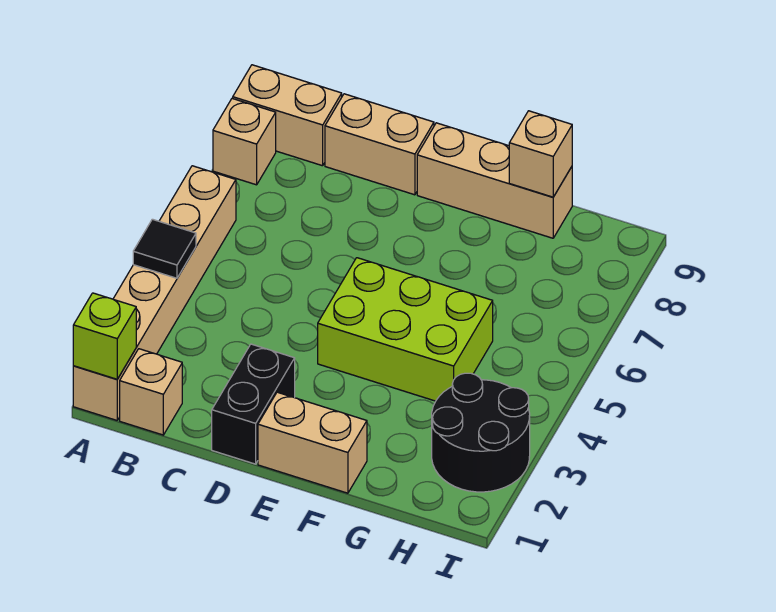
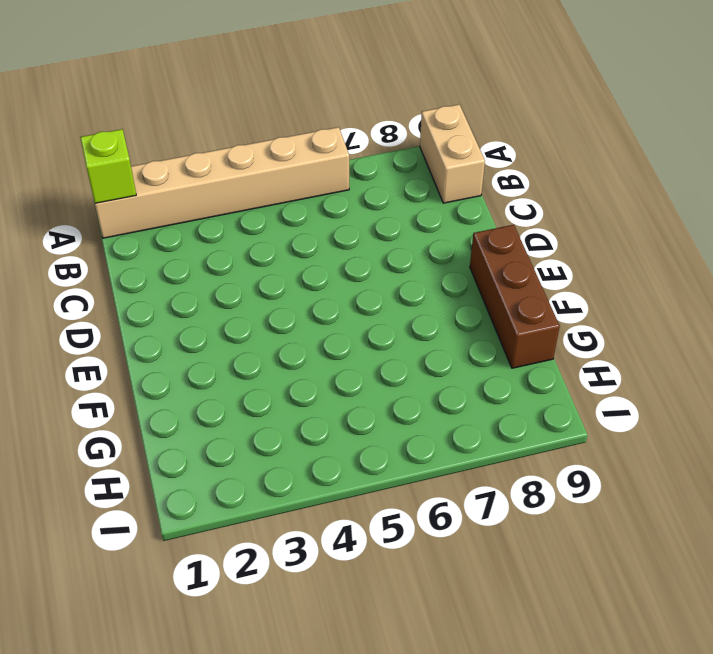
brown 1x3 brick [470,225,560,368] -> tan 1x3 brick [417,123,572,238]
none -> tan 1x1 brick [213,98,276,185]
none -> tan 1x1 brick [120,349,182,435]
none -> tan 1x2 brick [325,94,434,195]

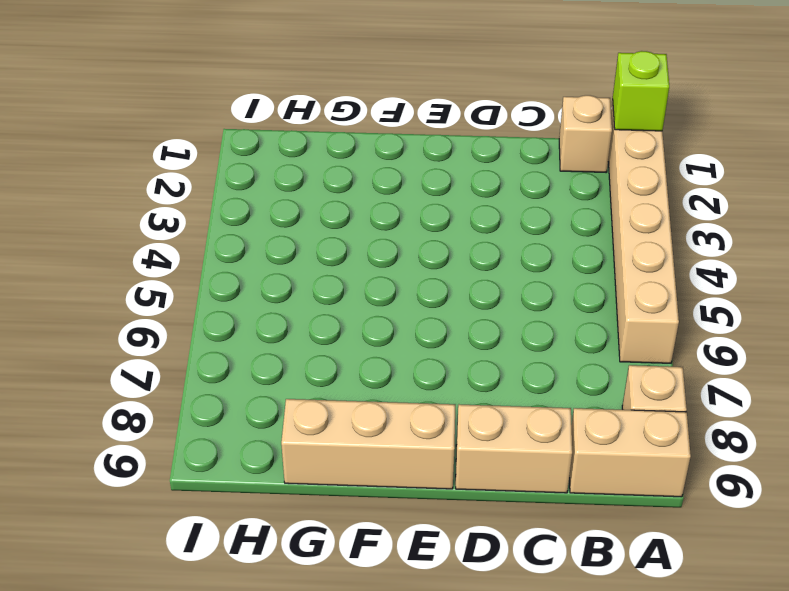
none -> black 1x2 brick [212,344,295,464]
none -> tan 1x2 brick [258,392,367,493]
none -> lime 2x3 brick [318,258,493,401]

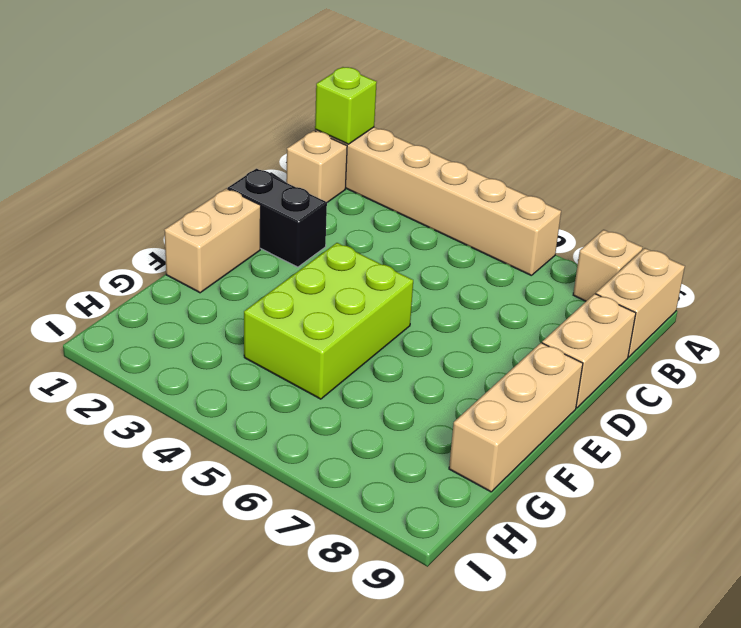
none -> black 2x2 round brick [432,373,530,492]
none -> black 1x1 tile [133,219,196,278]
none -> tan 1x1 brick [509,111,572,197]

